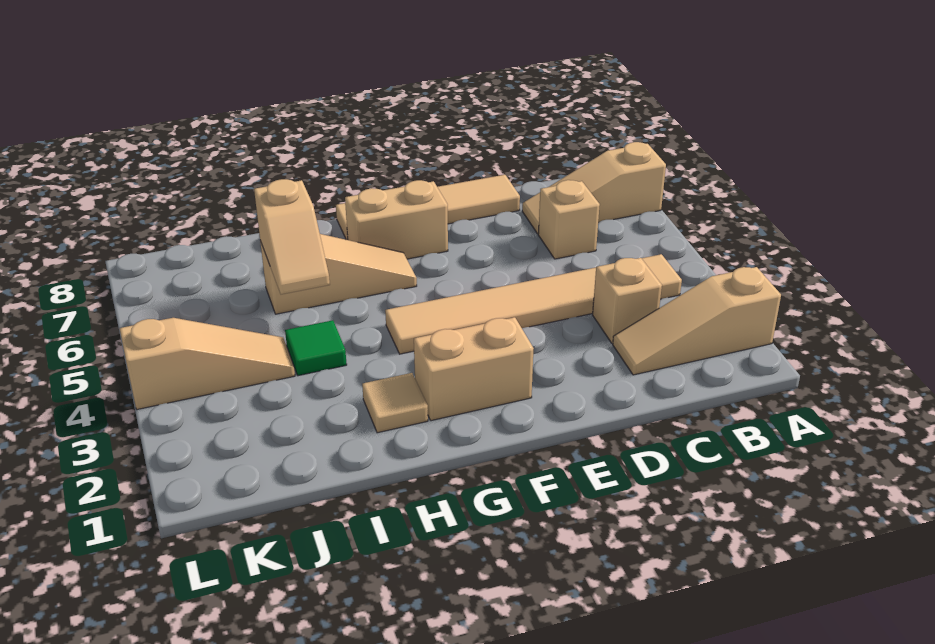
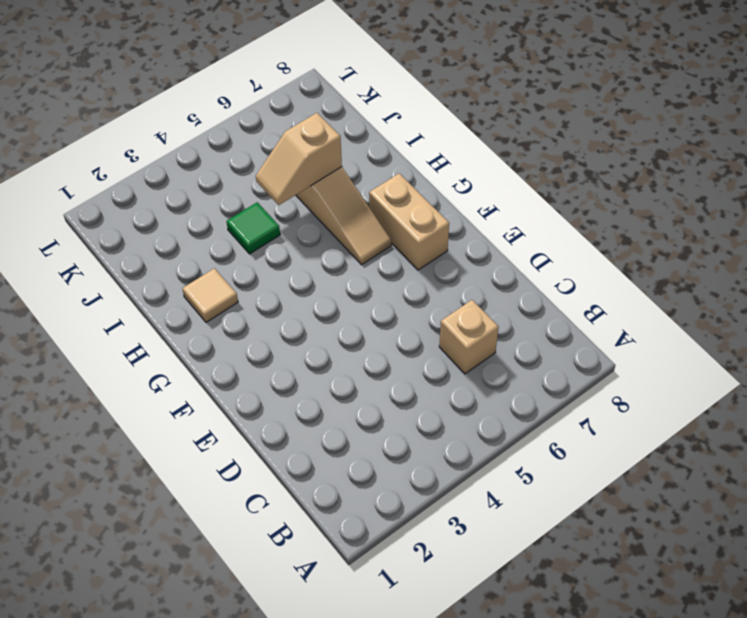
none -> tan 1x3 slope [613,267,781,375]
none -> tan 1x3 slope [522,142,666,234]
none -> tan 1x6 tile [385,254,682,354]

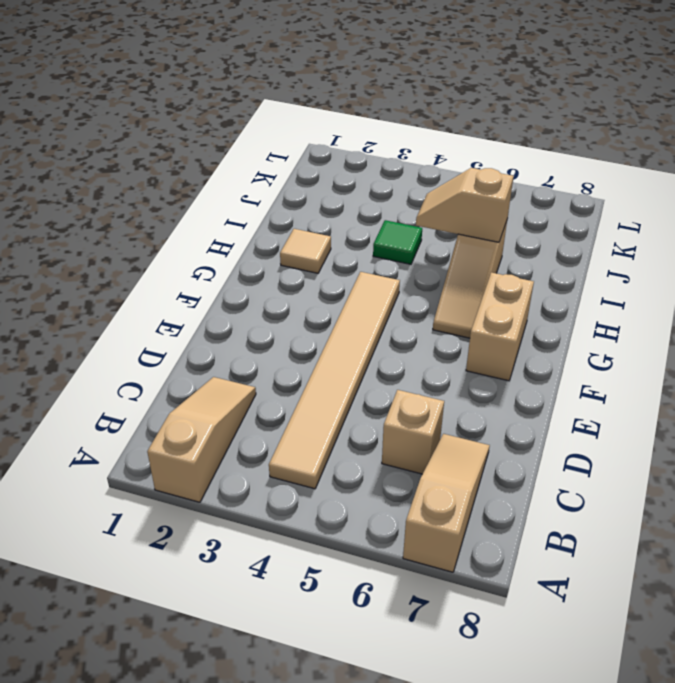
none -> tan 1x1 brick [593,258,662,343]
none -> tan 1x4 tile [336,175,520,240]
none -> tan 1x2 brick [414,317,534,421]

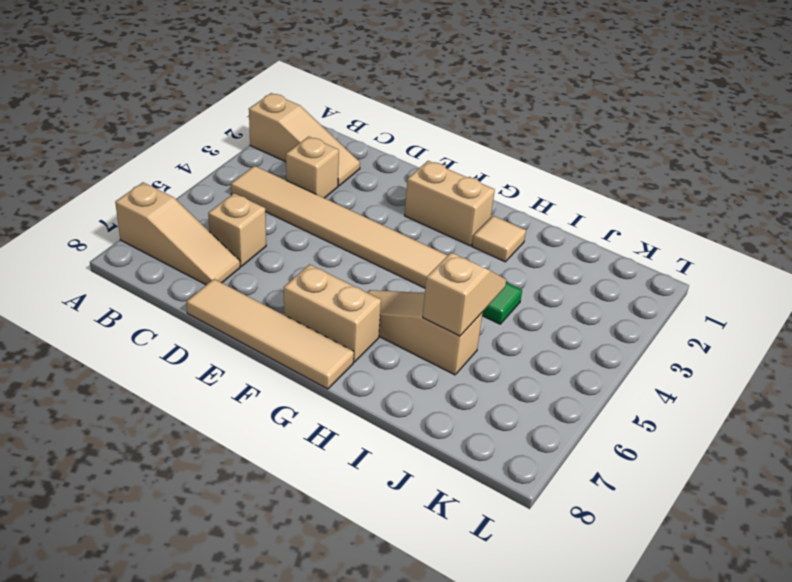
none -> tan 1x3 slope [120,318,295,410]

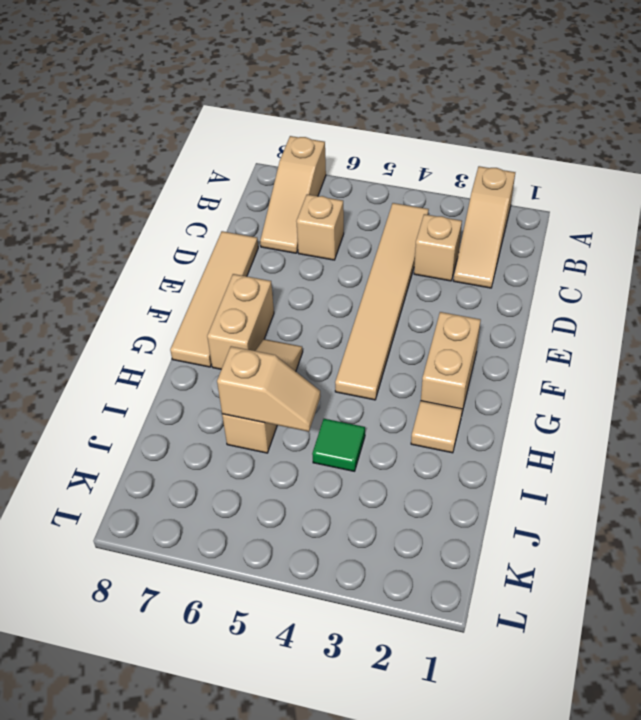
none -> tan 1x3 slope [120,318,295,410]

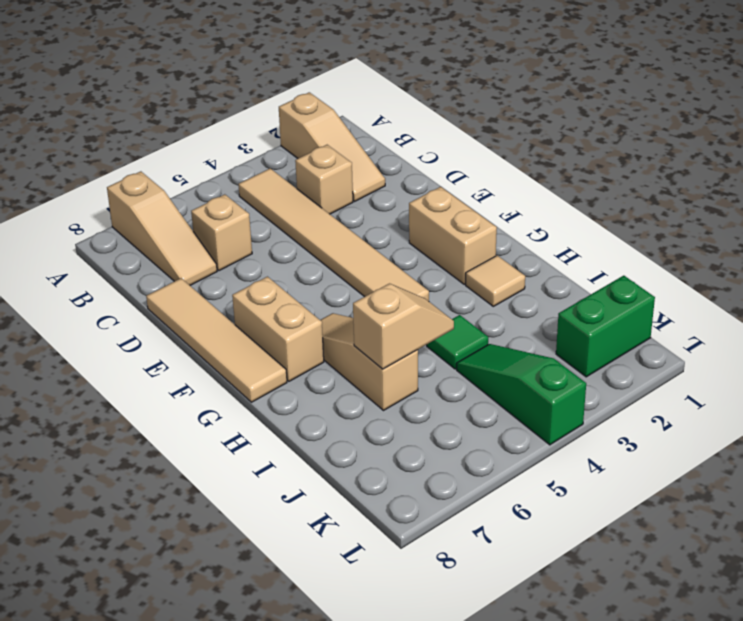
green 1x3 slope [457,344,586,445] -> tan 1x3 slope [120,318,295,410]
green 1x2 brick [556,276,655,377] -> none

